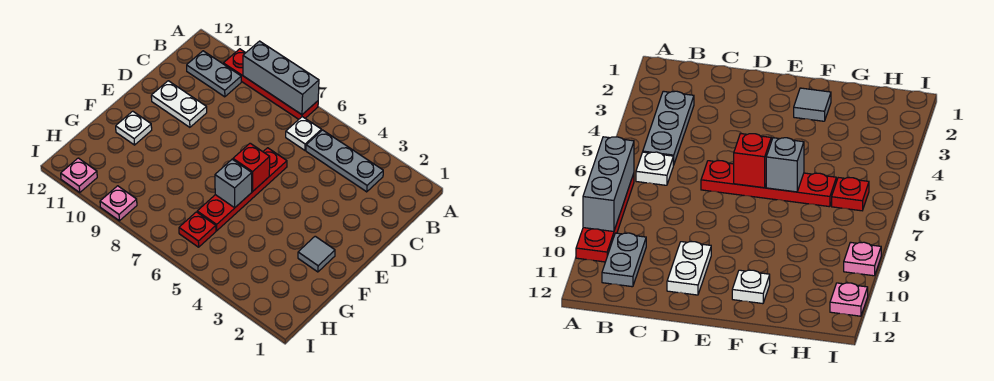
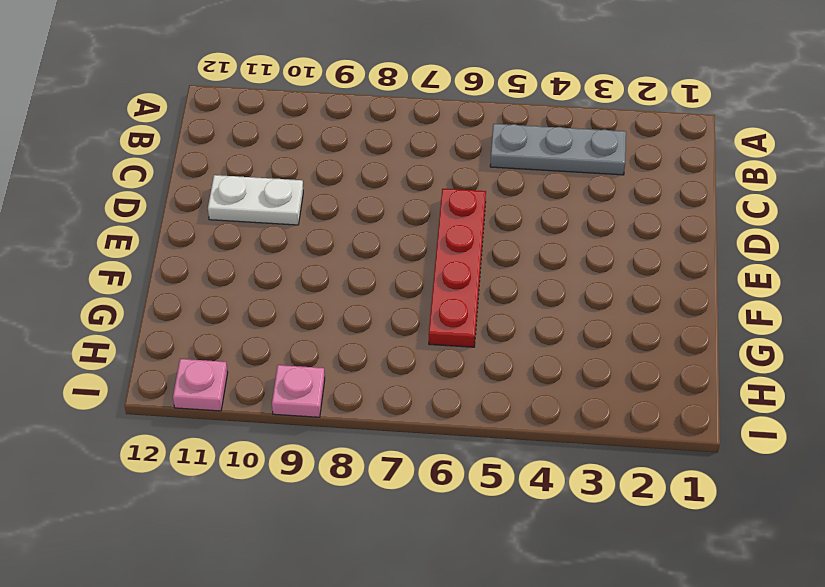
none -> red 1x4 plate [223,49,318,119]
none -> white 1x1 plate [286,117,322,150]
none -> grey 1x2 plate [187,51,241,97]

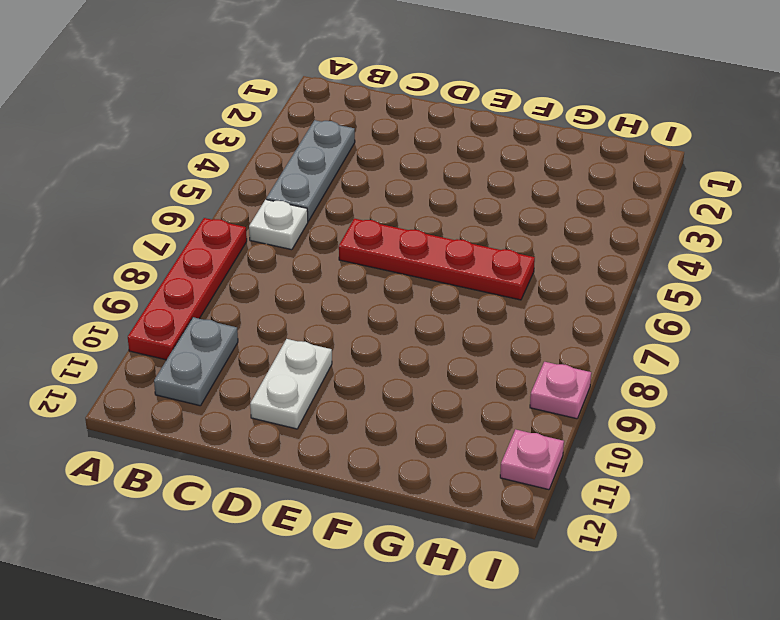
none -> grey 1x1 tile [298,236,335,272]
none -> white 1x1 plate [116,111,152,145]
none -> red 1x1 plate [179,212,216,247]

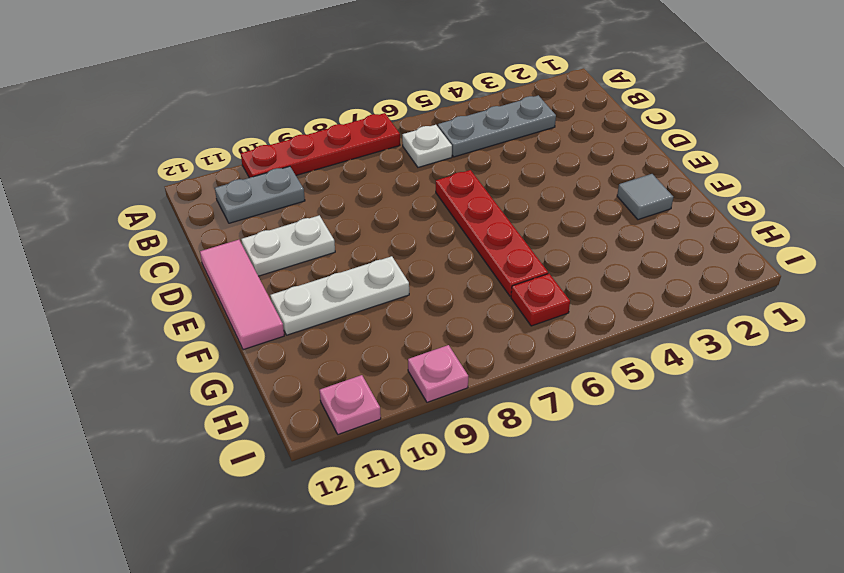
pink 1x3 tile [200,240,284,350] -> none
white 1x3 plate [270,256,409,335] -> white 1x1 plate [116,111,152,145]
none -> grey 1x3 brick [243,41,319,115]
none -> red 1x1 brick [233,143,270,192]
none -> grey 1x1 brick [215,159,252,208]

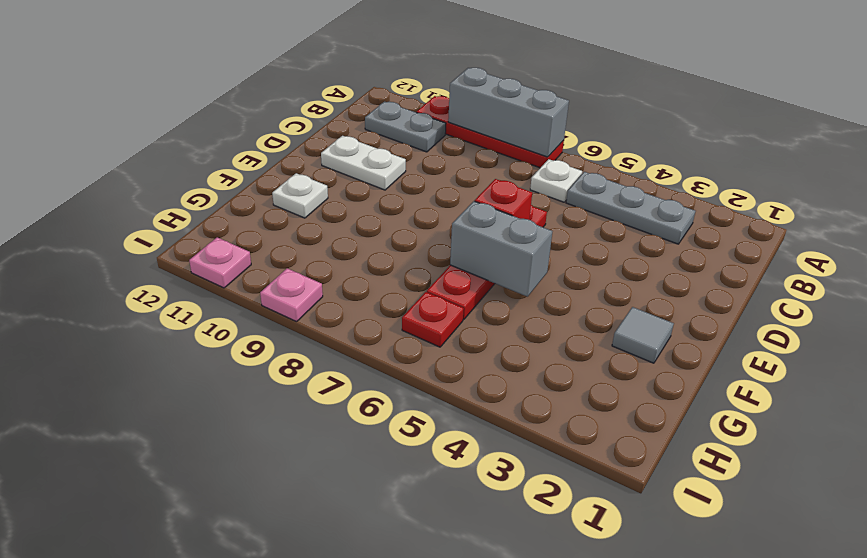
grey 1x2 brick [450,201,552,297] -> grey 1x1 brick [215,159,252,208]

